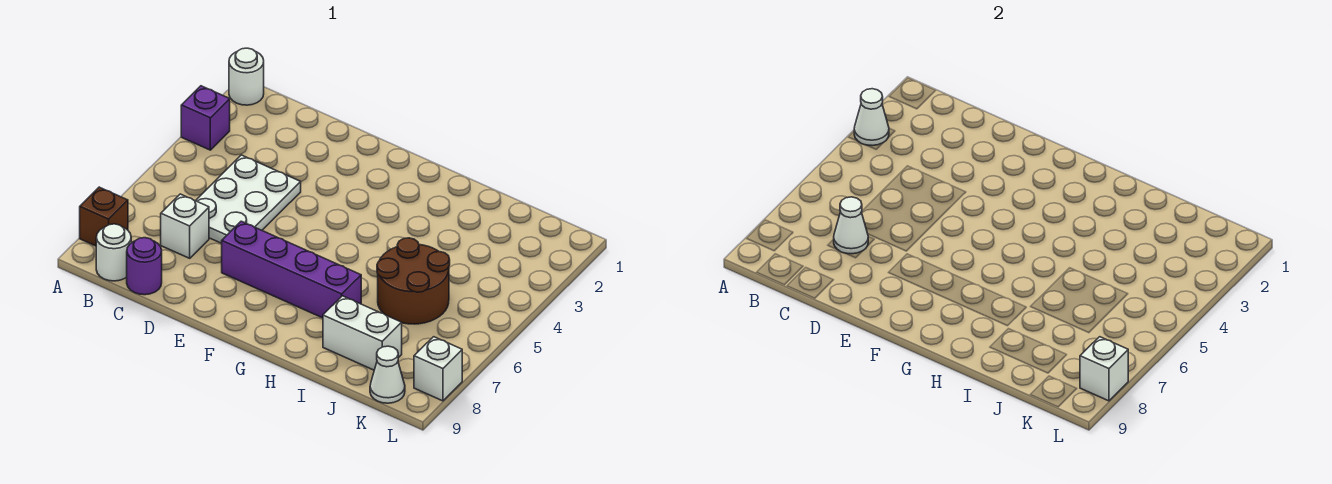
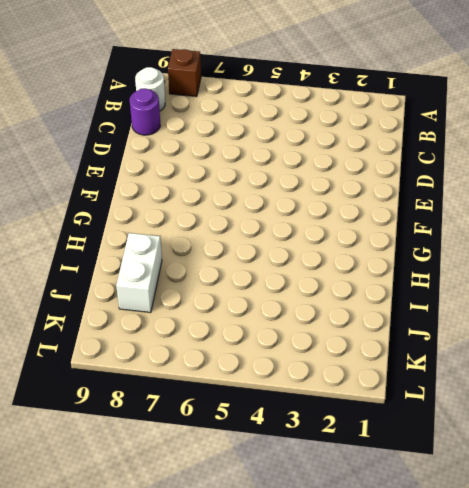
none -> white 1x1 round brick [229,48,264,105]
none -> purple 1x1 brick [181,86,230,150]
none -> white 2x3 plate [196,155,301,243]

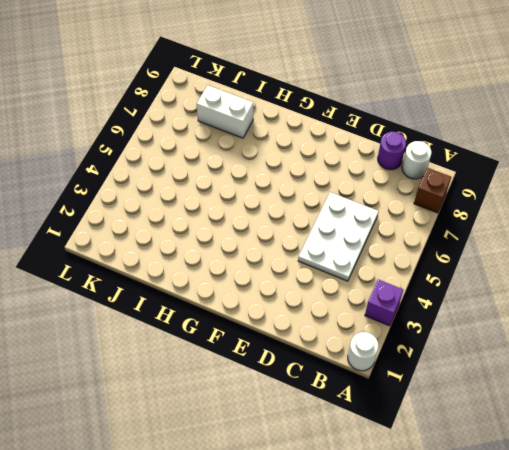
none -> white 1x1 brick [161,194,209,258]
none -> purple 1x4 brick [222,221,361,318]
none -> brown 2x2 round brick [377,238,450,324]

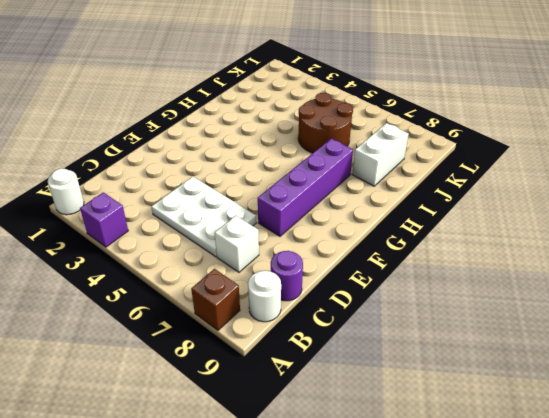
none -> white 1x1 cone [370,346,405,403]
none -> white 1x1 brick [414,337,462,401]
none -> white 1x1 cone [854,89,889,146]

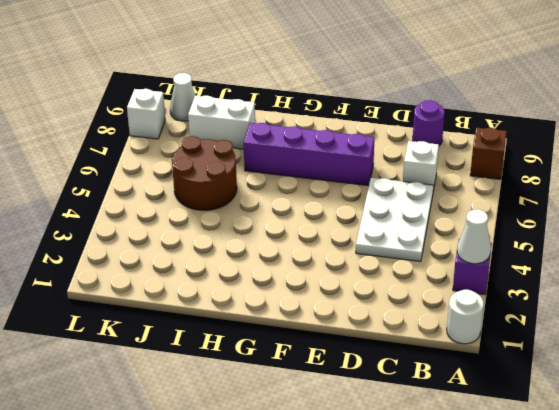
none -> white 1x1 round brick [96,224,131,281]
none -> white 1x1 cone [834,197,868,254]
none -> white 1x1 brick [1080,337,1128,401]

